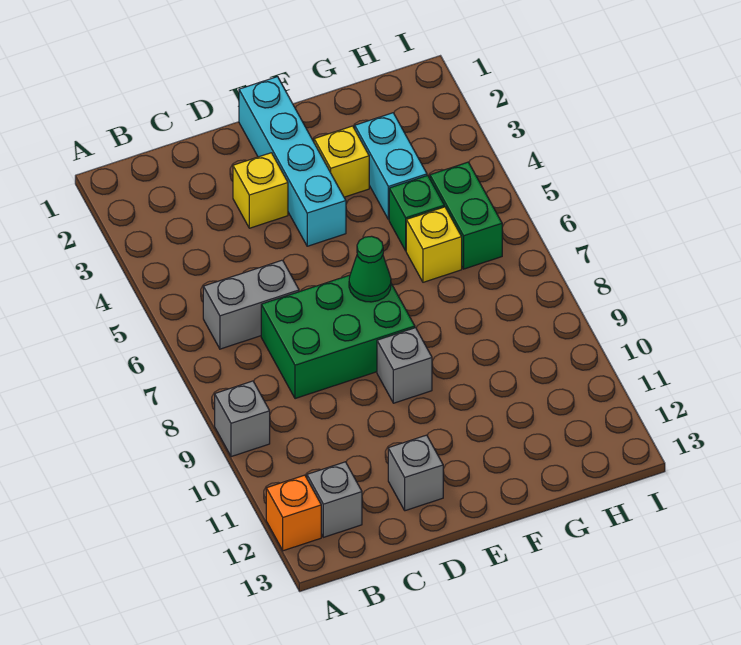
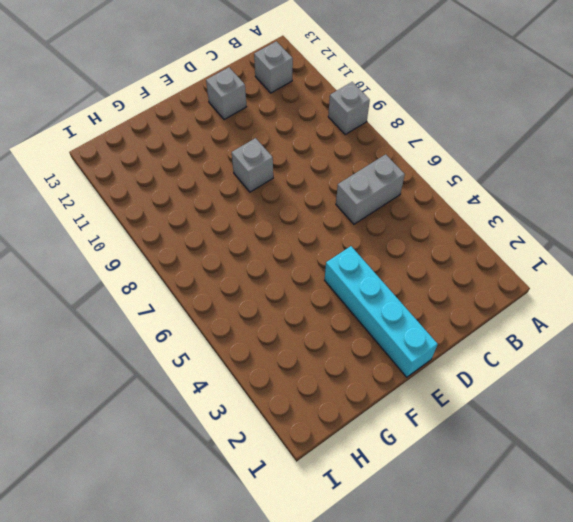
none -> orange 1x1 brick [266,475,321,551]
none -> green 2x3 brick [261,275,415,399]
none -> yellow 1x1 brick [233,153,288,228]

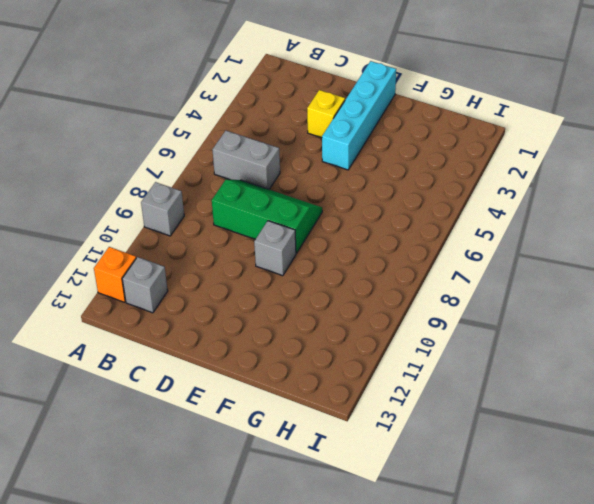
green 2x3 slope [212,180,322,254] -> green 2x3 brick [261,275,415,399]
none -> grey 1x1 brick [388,435,443,511]
none -> yellow 1x1 brick [314,126,369,197]
none -> cyan 1x2 brick [355,113,427,220]

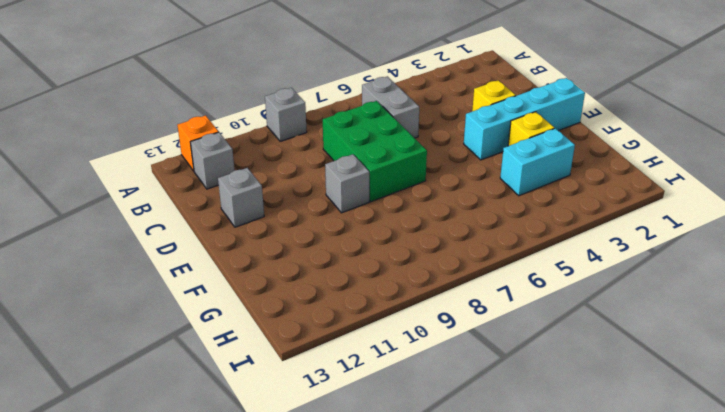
none -> green 1x1 brick [389,176,444,251]
none -> yellow 1x1 brick [406,207,462,282]
none -> green 1x2 brick [430,162,502,269]

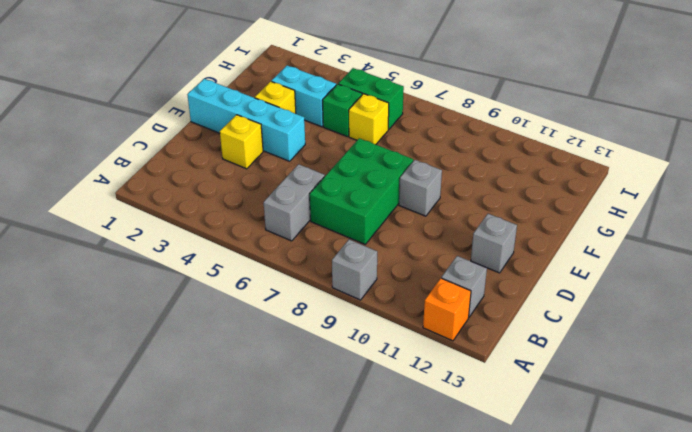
none -> green 1x1 cone [349,236,391,302]

